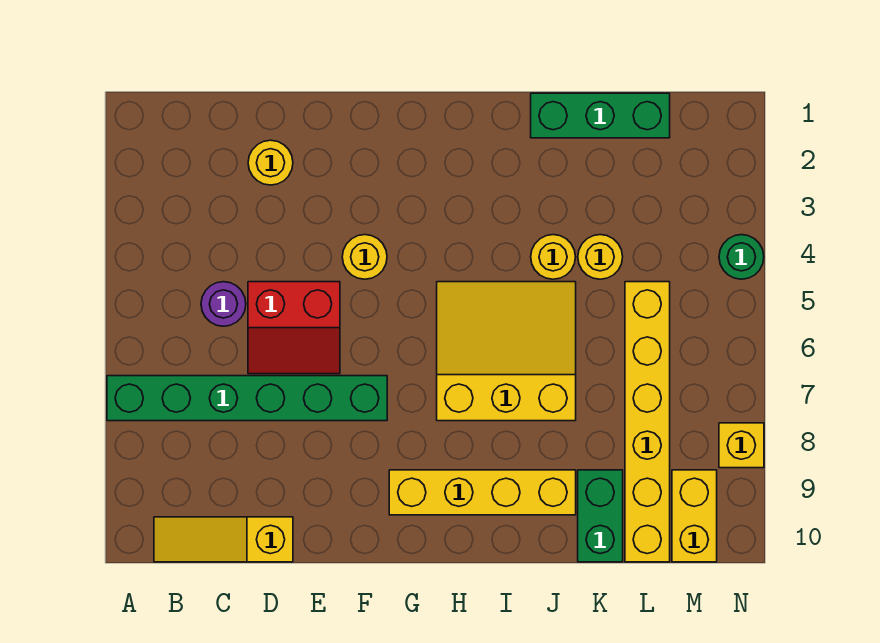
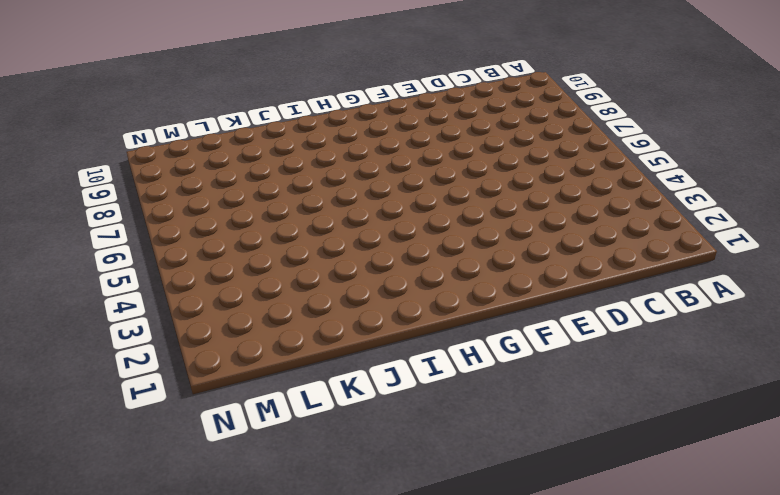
none -> green 1x6 brick [107,376,387,421]
none -> yellow 1x3 slope [154,517,293,562]
none -> purple 1x1 round brick [201,282,246,326]

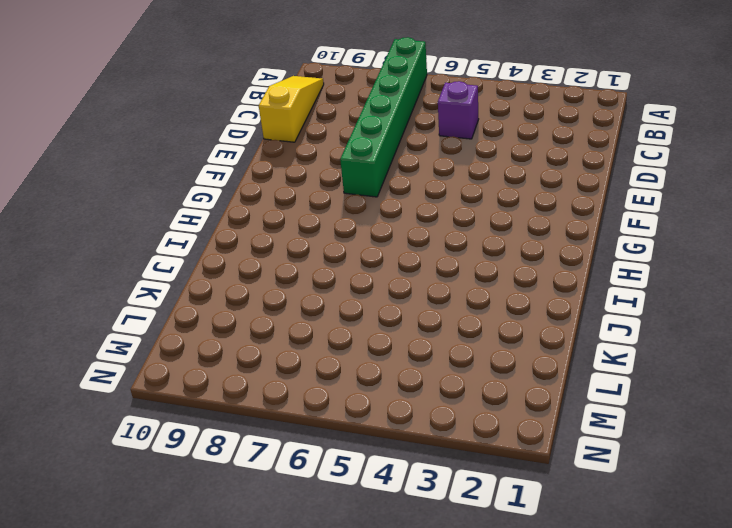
purple 1x1 brick [438,81,479,139] -> purple 1x1 round brick [201,282,246,326]
none -> yellow 1x1 round brick [248,140,293,185]
none -> red 2x2 slope [248,282,340,374]
none -> yellow 1x1 round brick [342,235,387,279]

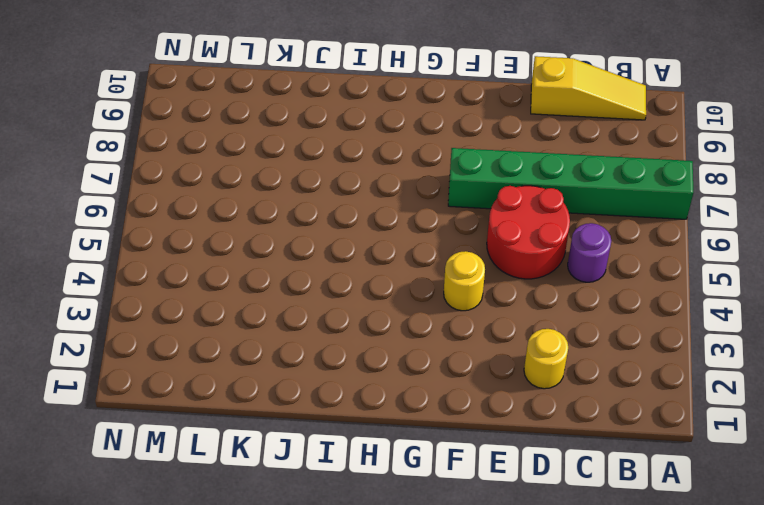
red 2x2 round brick [487,186,570,279] -> red 2x2 slope [248,282,340,374]
none -> yellow 1x4 brick [389,470,576,515]
none -> yellow 3x3 slope [437,282,576,421]
none -> green 1x3 brick [531,93,670,138]

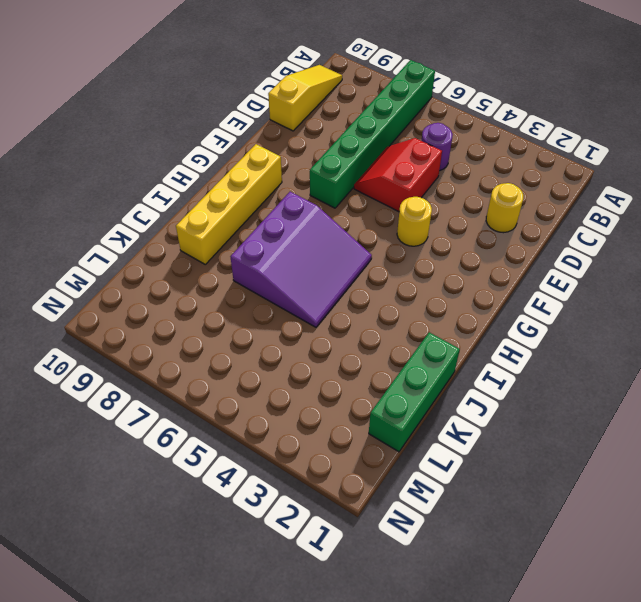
purple 3x3 slope [231,192,372,327] -> yellow 3x3 slope [437,282,576,421]
none -> yellow 1x1 round brick [531,235,575,279]
none -> yellow 1x1 round brick [578,235,623,279]
none -> green 1x2 brick [578,470,623,562]

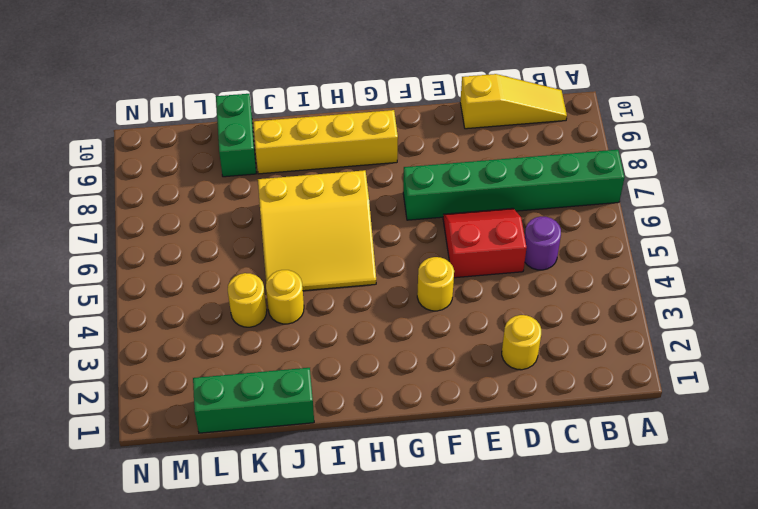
none -> yellow 1x6 brick [625,282,670,562]
none -> yellow 1x2 brick [672,470,717,562]
none -> green 1x1 round brick [719,235,764,279]

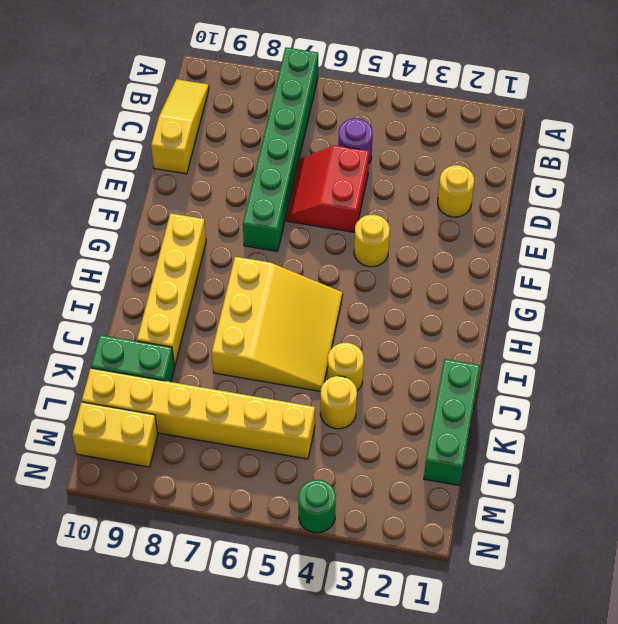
none -> yellow 1x1 brick [719,423,764,468]

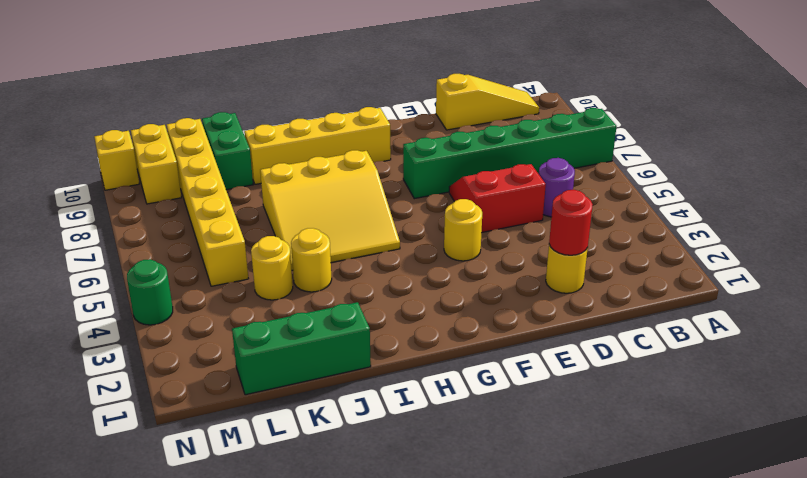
red 1x1 round brick [549,190,593,255] -> none
yellow 1x1 brick [94,130,139,190] -> yellow 1x1 brick moved to [719,423,764,468]

